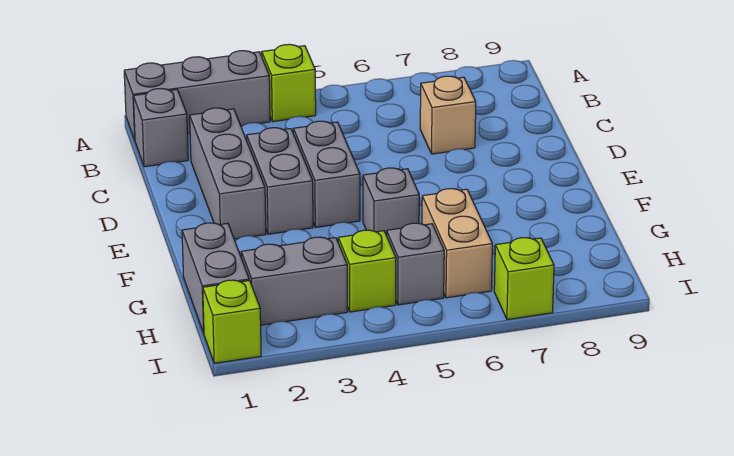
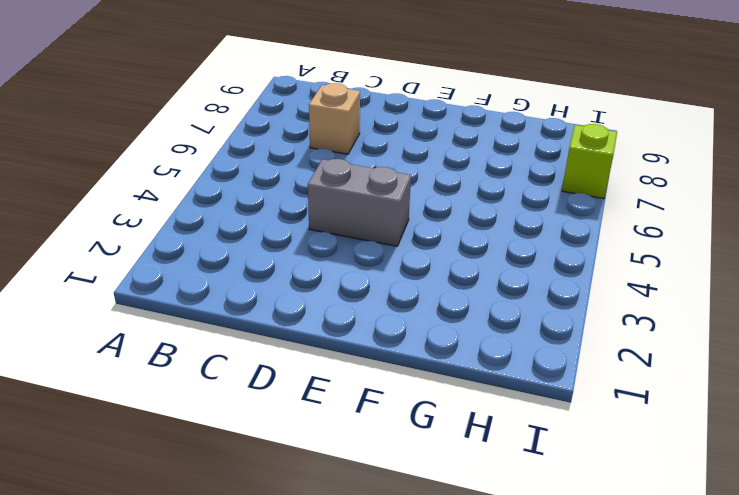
none -> grey 1x3 brick [124,51,270,140]
none -> lime 1x1 brick [262,44,316,122]
none -> grey 1x1 brick [133,88,188,167]

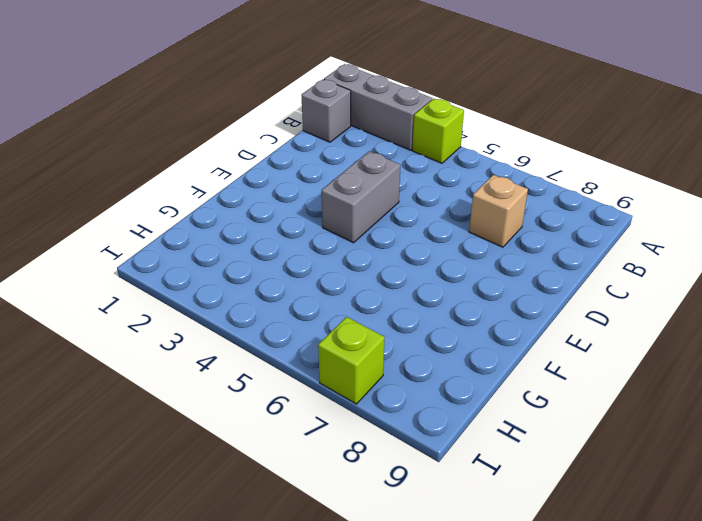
none -> grey 1x3 brick [190,108,266,239]
none -> grey 1x2 brick [247,128,313,234]
none -> grey 1x1 brick [363,168,419,236]

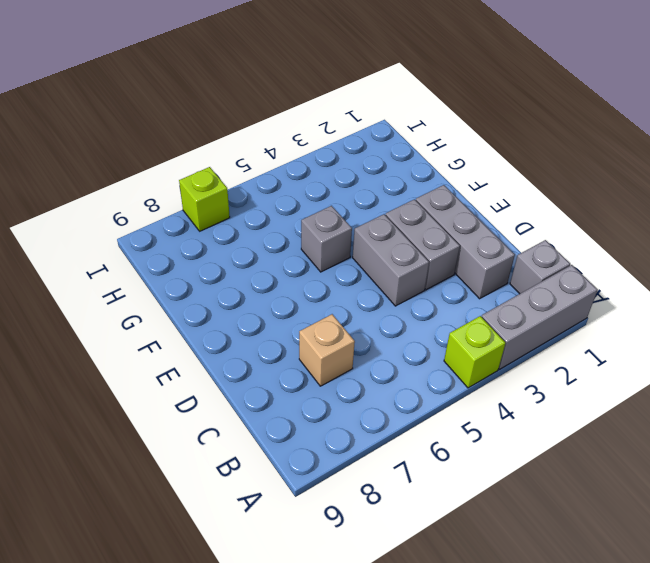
none -> grey 1x2 brick [182,223,249,333]
none -> tan 1x2 brick [422,189,492,298]
none -> grey 1x2 brick [241,237,347,325]

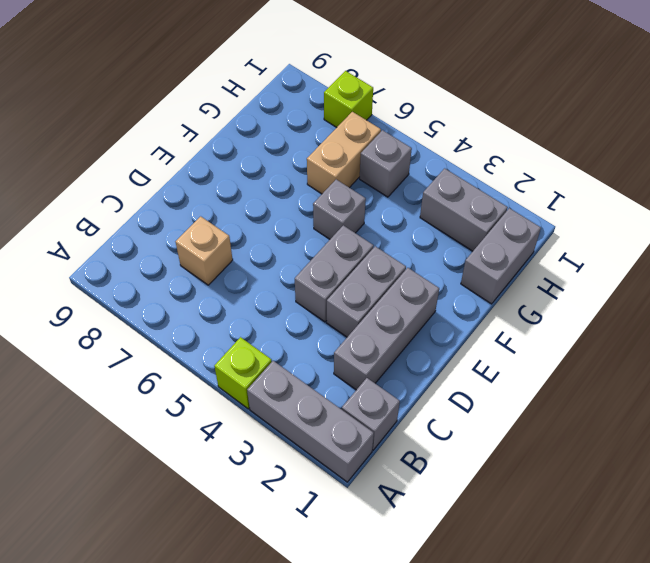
none -> lime 1x1 brick [338,230,396,312]
none -> lime 1x1 brick [203,280,261,363]

